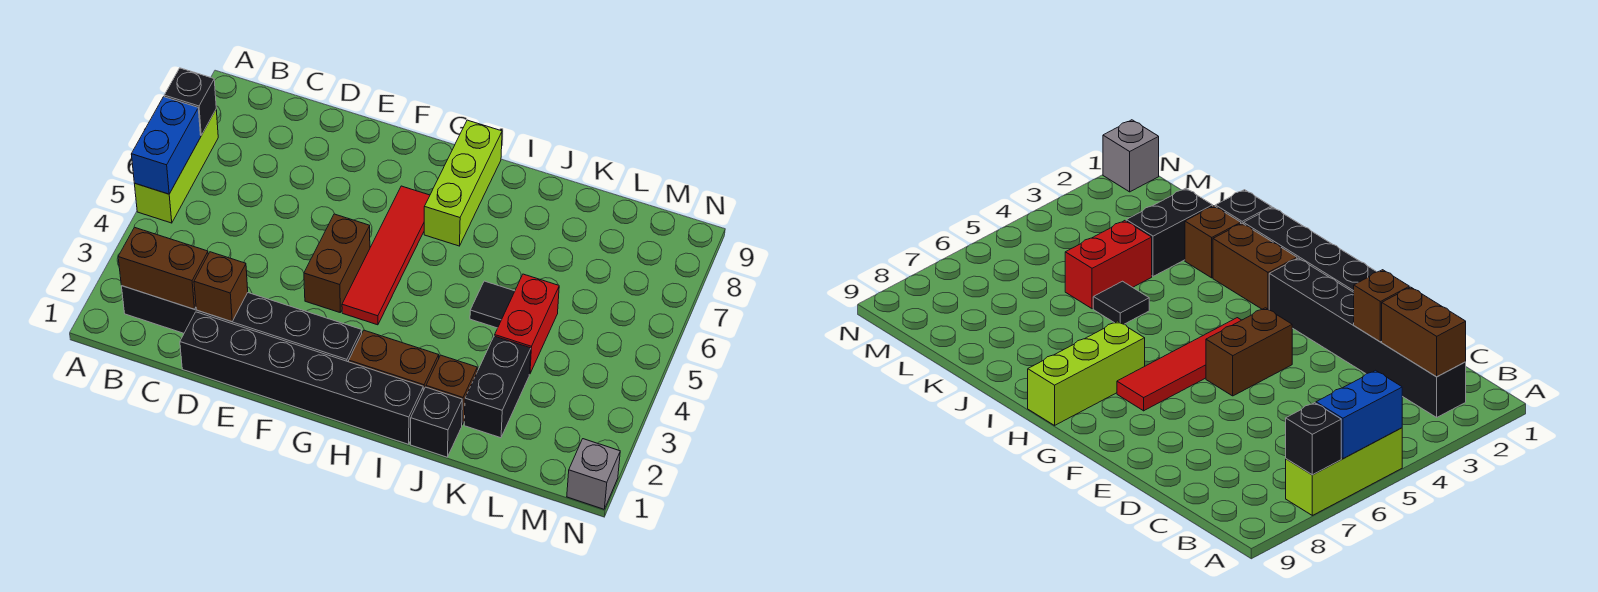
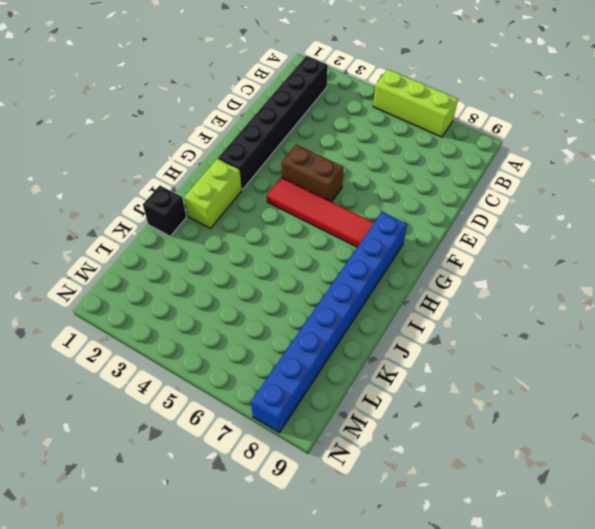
blue 1x8 brick [251,212,407,433] -> lime 1x3 brick [424,120,502,246]
lime 1x2 brick [184,159,242,229] -> brown 1x2 brick [349,330,439,391]
none -> black 1x6 brick [180,312,423,444]
none -> brown 1x1 brick [426,355,477,425]
none -> black 1x1 tile [470,281,515,328]

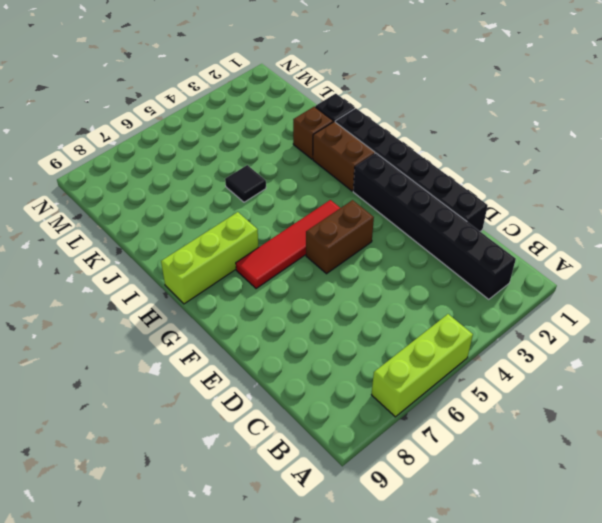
none -> black 1x2 brick [464,336,531,438]
none -> red 1x2 brick [495,274,559,374]
none -> grey 1x1 brick [567,439,620,509]

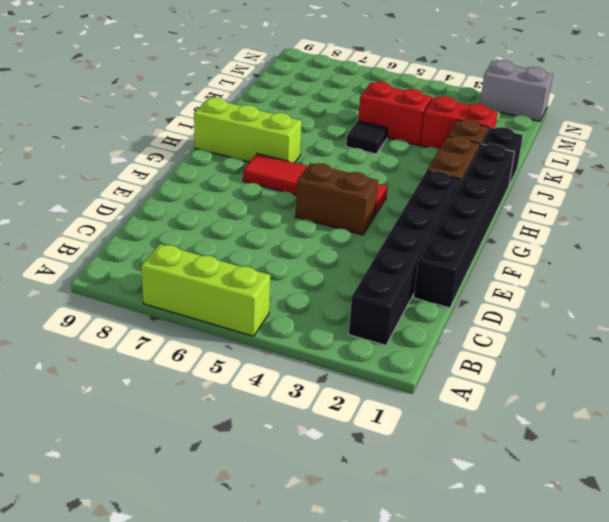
red 1x2 brick [421,96,498,149] -> black 1x2 brick [464,336,531,438]
grey 1x2 brick [480,60,553,121] -> grey 1x1 brick [567,439,620,509]
none -> blue 1x2 brick [131,97,201,194]
none -> black 1x1 brick [164,68,216,135]
none -> brown 1x2 brick [118,227,208,309]

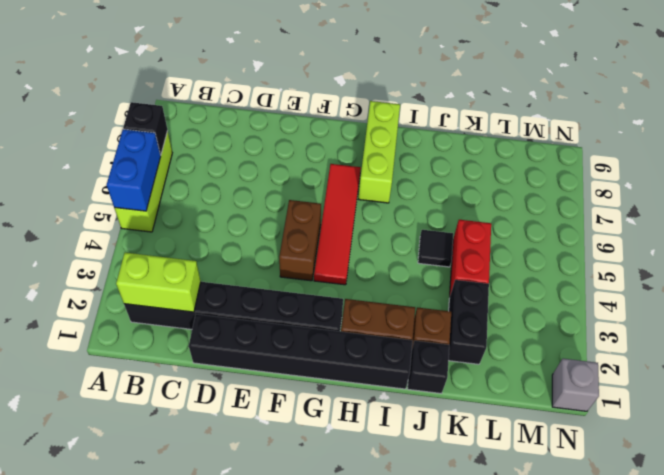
lime 1x2 brick [116,253,201,312] -> brown 1x2 brick [118,227,208,309]
none -> brown 1x1 brick [194,252,248,322]

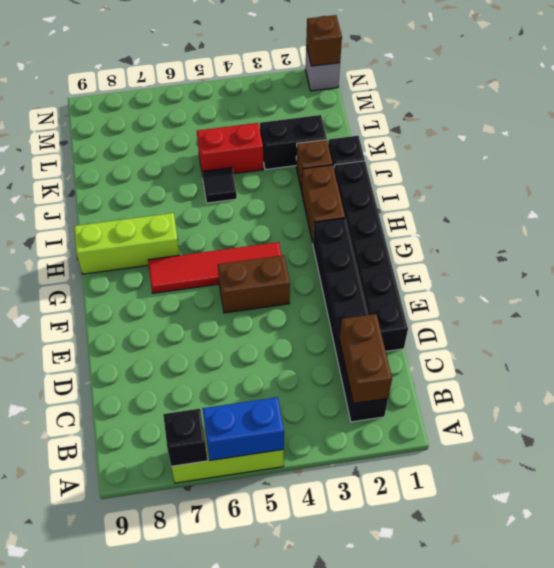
brown 1x1 brick [306,15,342,66] -> brown 1x1 brick moved to [194,252,248,322]

